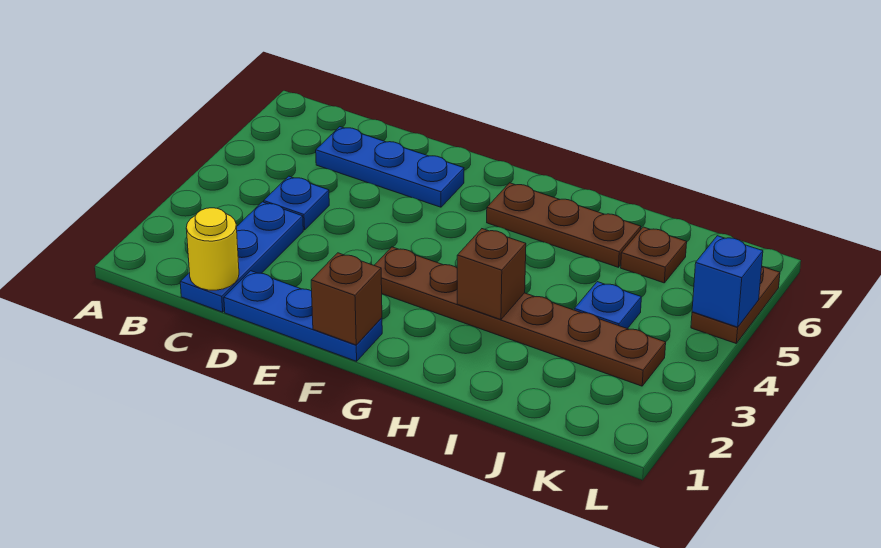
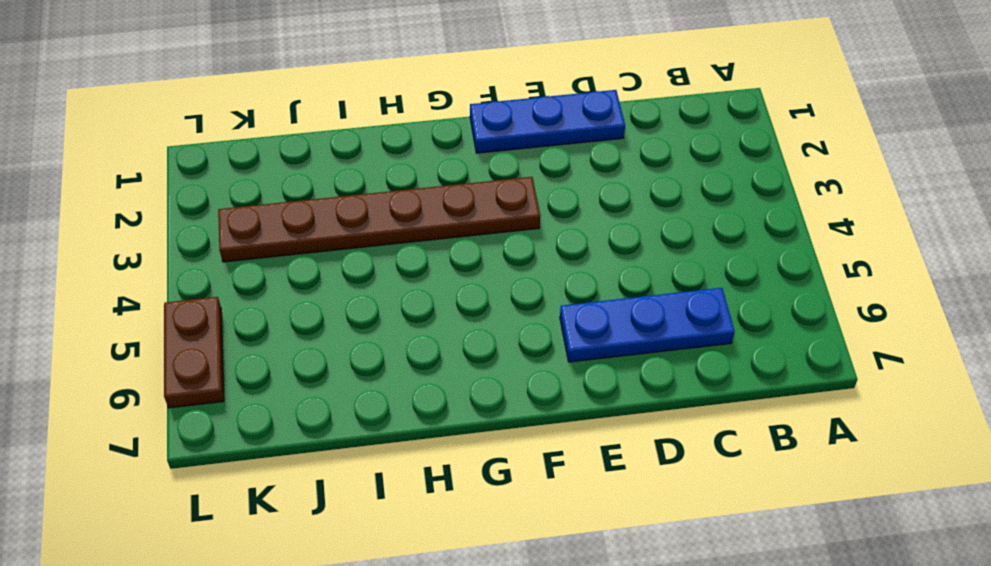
none -> blue 1x3 plate [180,202,303,312]
none -> blue 1x1 plate [264,176,329,230]
none -> brown 1x3 plate [487,183,641,267]

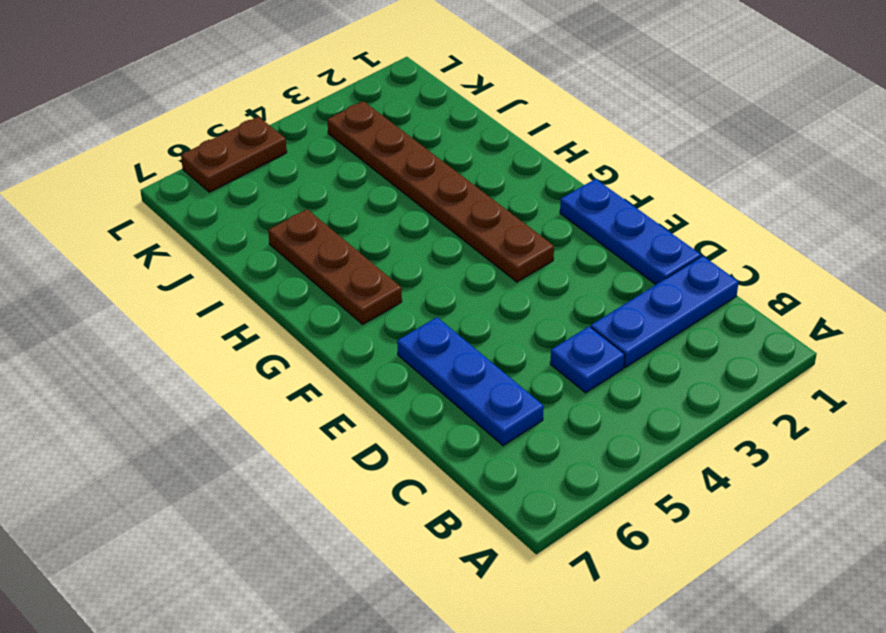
none -> blue 1x1 plate [574,282,641,329]
none -> brown 1x1 plate [621,227,687,283]
none -> yellow 1x1 round brick [186,208,239,290]

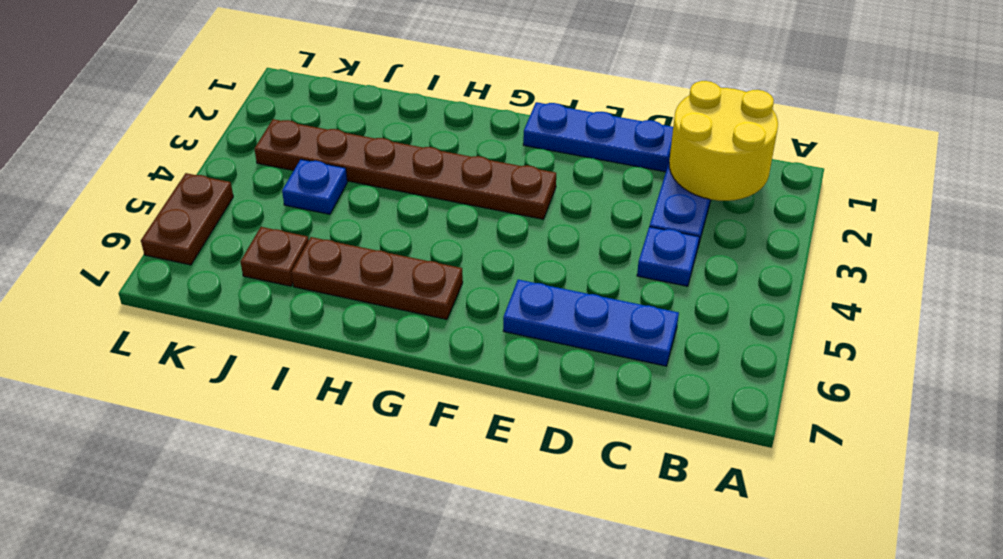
yellow 2x2 round brick [669,81,778,201] -> yellow 1x1 round brick [186,208,239,290]
none -> brown 1x1 brick [311,253,382,345]
none -> brown 1x1 brick [457,229,526,320]
none -> blue 1x1 brick [692,236,763,327]

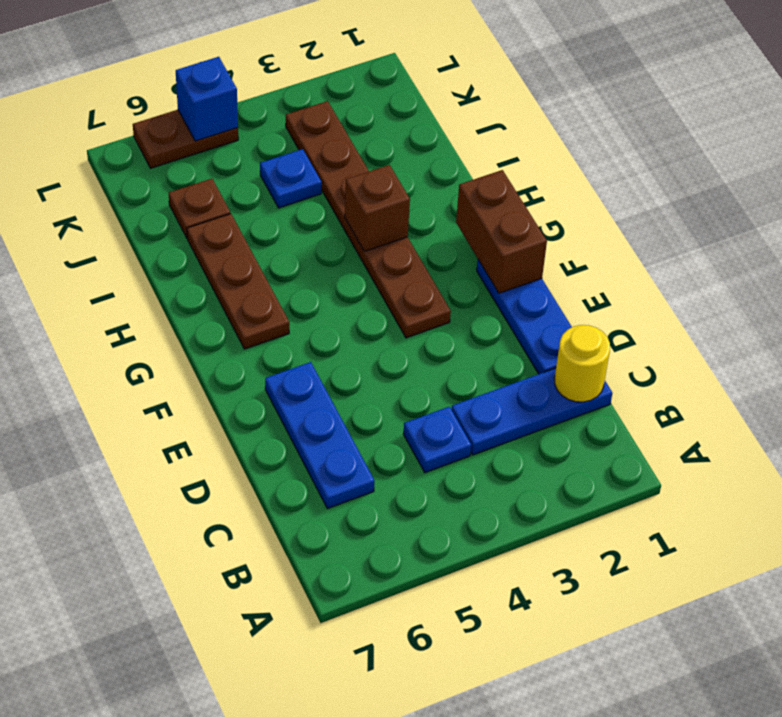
brown 1x2 brick [456,170,547,293] -> brown 1x1 brick [311,253,382,345]

